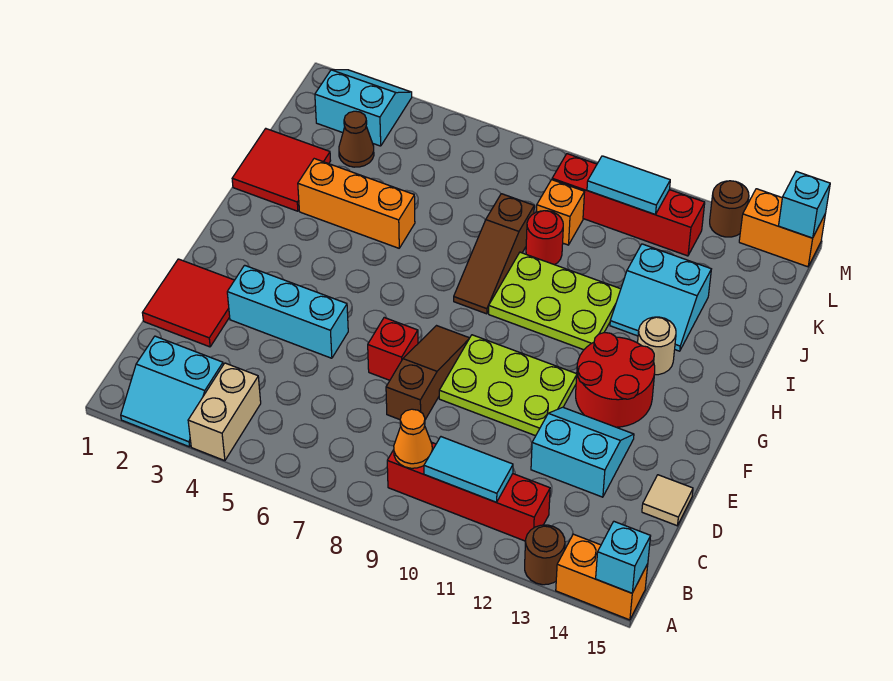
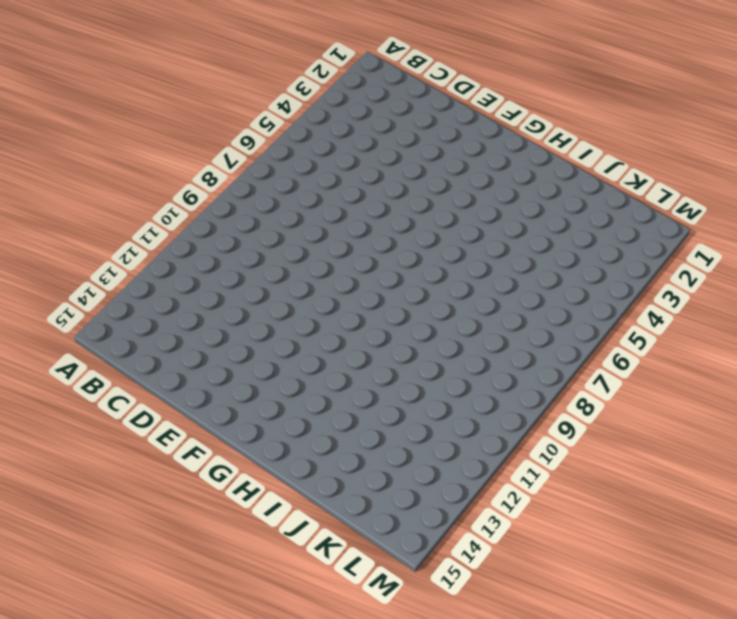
none -> cyan 2x2 slope [121,336,223,447]
none -> tan 1x2 brick [188,363,261,461]
none -> brown 1x1 round brick [525,525,565,585]
none -> orange 1x2 brick [556,534,648,620]

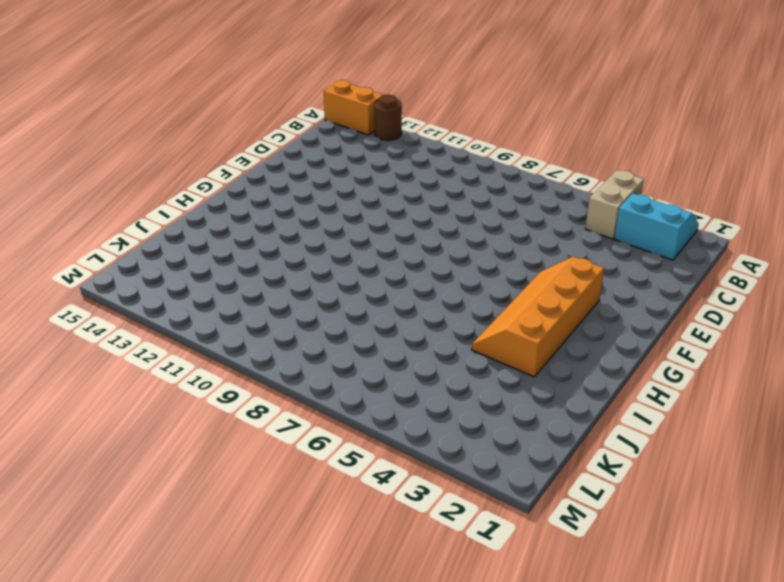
orange 2x4 slope [472,257,604,377] -> orange 1x3 brick [298,159,415,248]
none -> red 1x4 brick [387,442,550,541]
none -> red 2x2 tile [143,259,234,347]
none -> brown 1x3 slope [386,326,469,420]
none -> cyan 2x2 slope [531,407,634,497]

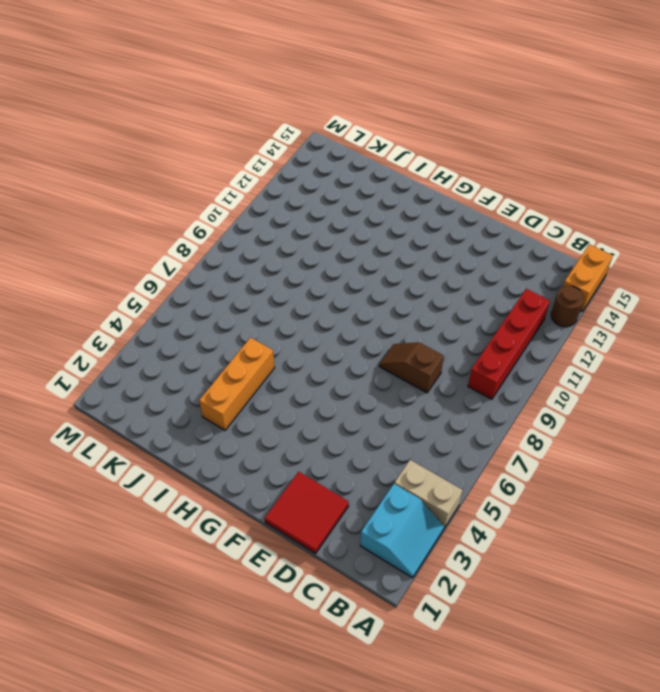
brown 1x2 slope [379,342,444,393] -> brown 1x3 slope [386,326,469,420]
none -> cyan 2x2 slope [531,407,634,497]
none -> tan 1x1 tile [642,475,693,526]
none -> cyan 1x3 brick [227,265,348,358]
none -> red 1x1 brick [368,318,418,380]

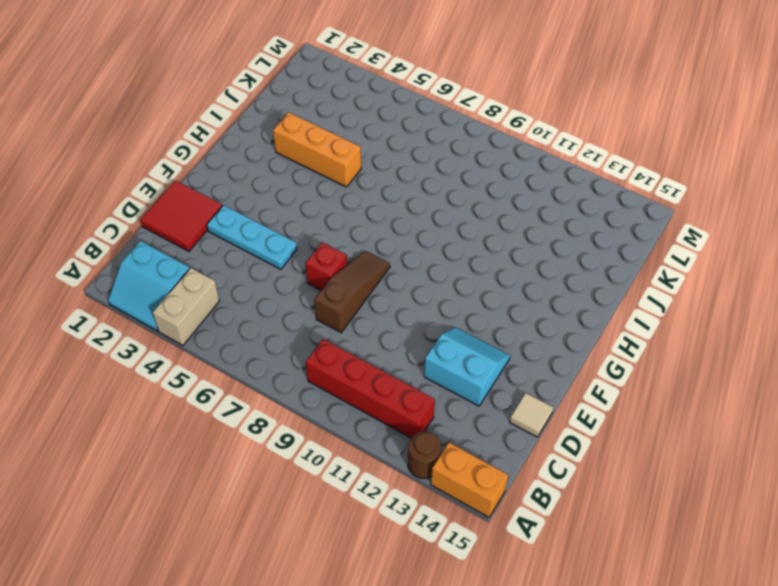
cyan 1x3 plate [207,205,297,269] -> cyan 1x3 brick [227,265,348,358]
none -> lime 2x3 plate [439,335,577,436]
none -> red 2x2 round brick [576,332,655,427]
none -> brown 1x3 slope [454,194,534,314]
none -> lime 2x3 plate [489,252,621,350]

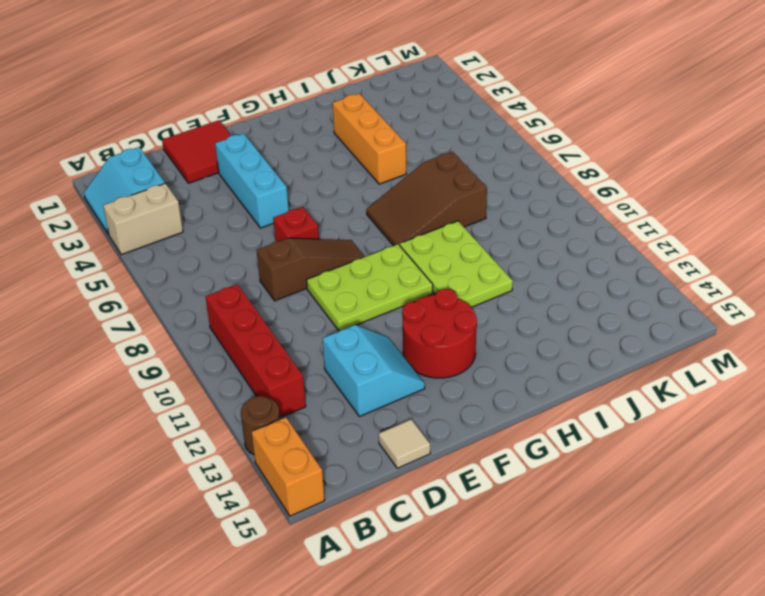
lime 2x3 plate [306,244,433,331] -> lime 2x3 plate turned to [439,335,577,436]
brown 2x3 slope [367,152,487,246] -> brown 1x3 slope [454,194,534,314]
none -> tan 1x1 round brick [638,317,676,375]
none -> red 2x2 tile [232,129,331,211]
none -> cyan 2x2 slope [610,244,711,351]
none -> red 1x1 round brick [526,211,563,265]

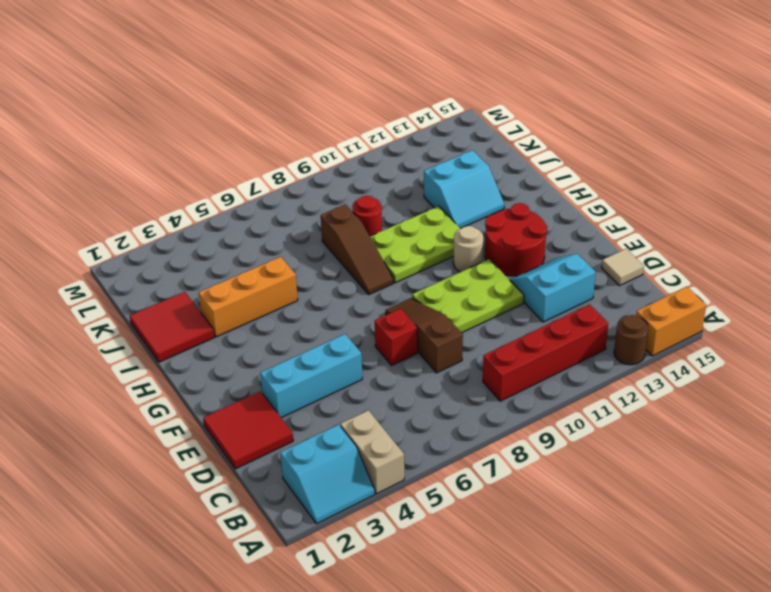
tan 1x1 round brick [453,226,483,272] -> tan 1x1 round brick moved to [638,317,676,375]
none -> brown 1x1 cone [339,111,374,167]
none -> orange 1x1 brick [536,180,585,245]
none -> cyan 2x2 slope [315,70,412,146]
none -> red 1x4 brick [552,154,705,256]

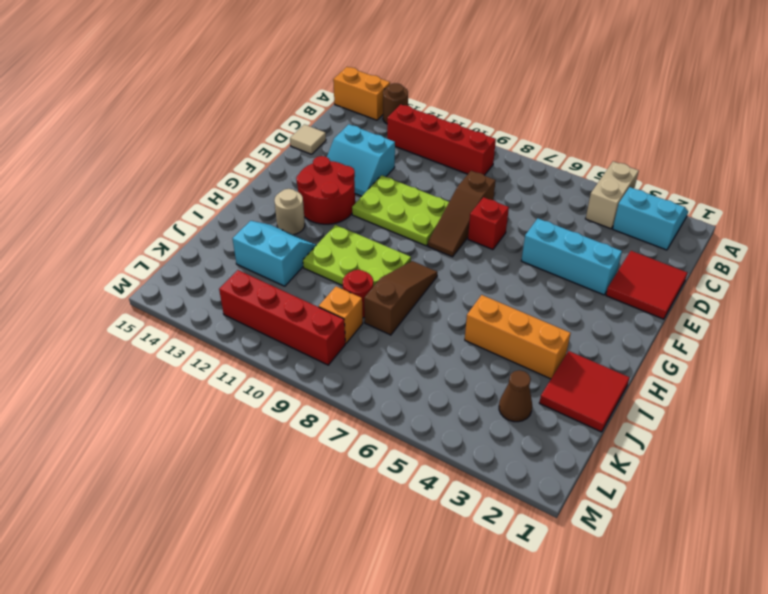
none -> cyan 2x2 slope [315,70,412,146]
none -> brown 1x1 round brick [710,181,749,237]
none -> orange 1x2 brick [739,189,825,267]
none -> cyan 1x1 brick [596,522,651,593]

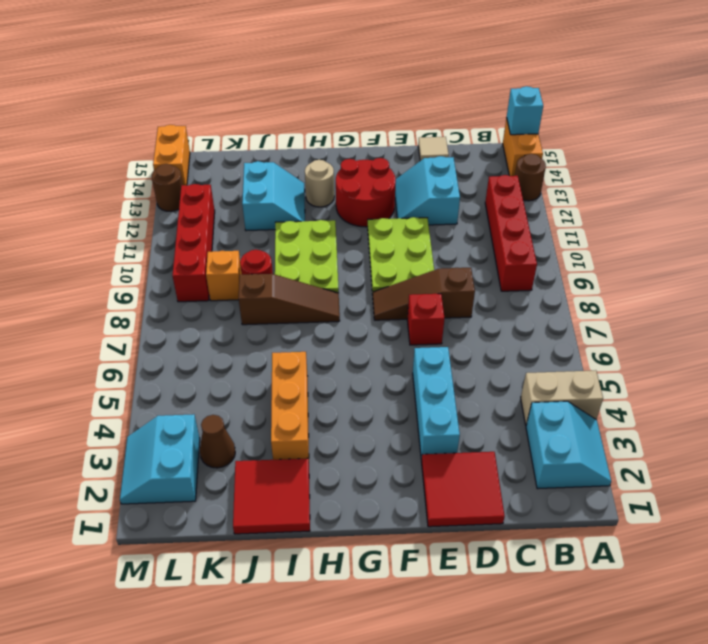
none -> orange 1x1 cone [394,409,432,468]
none -> cyan 1x2 tile [424,437,513,502]
none -> cyan 1x2 tile [587,156,670,215]
none -> cyan 1x1 brick [779,171,830,238]

